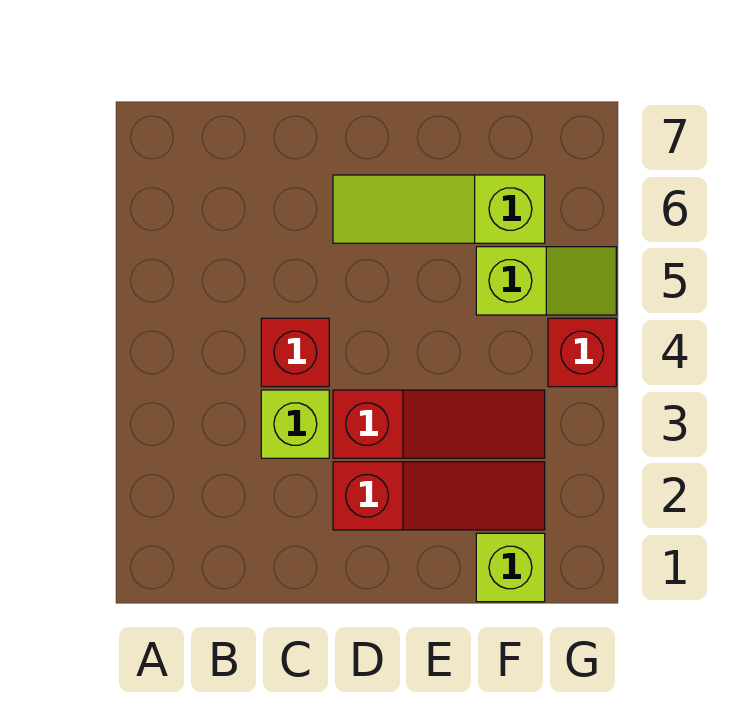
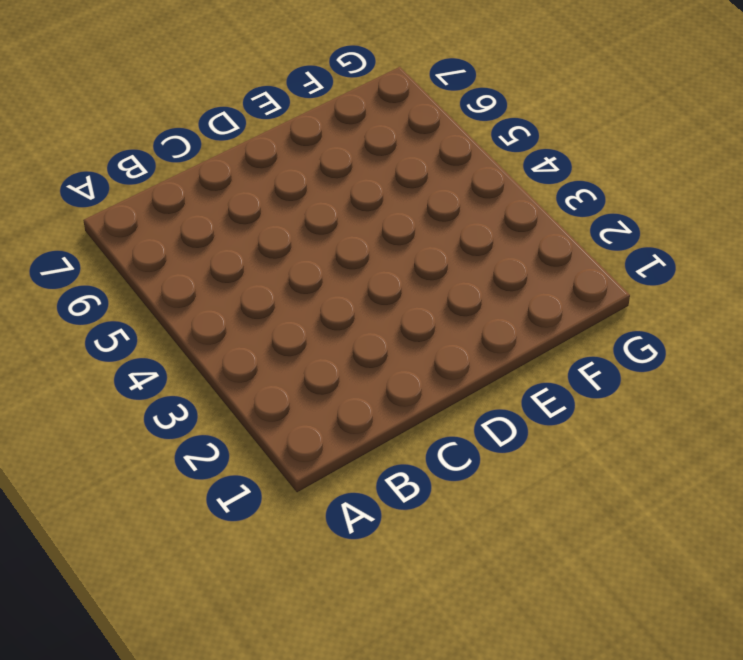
none -> lime 1x1 brick [261,390,329,458]
none -> red 1x1 brick [261,318,329,387]

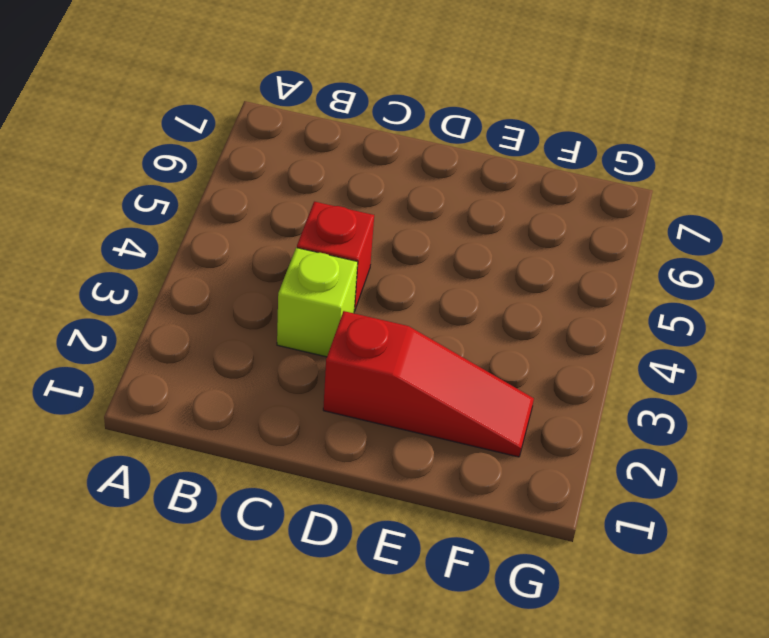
none -> red 1x3 slope [333,390,545,458]
none -> lime 1x3 slope [333,175,545,243]

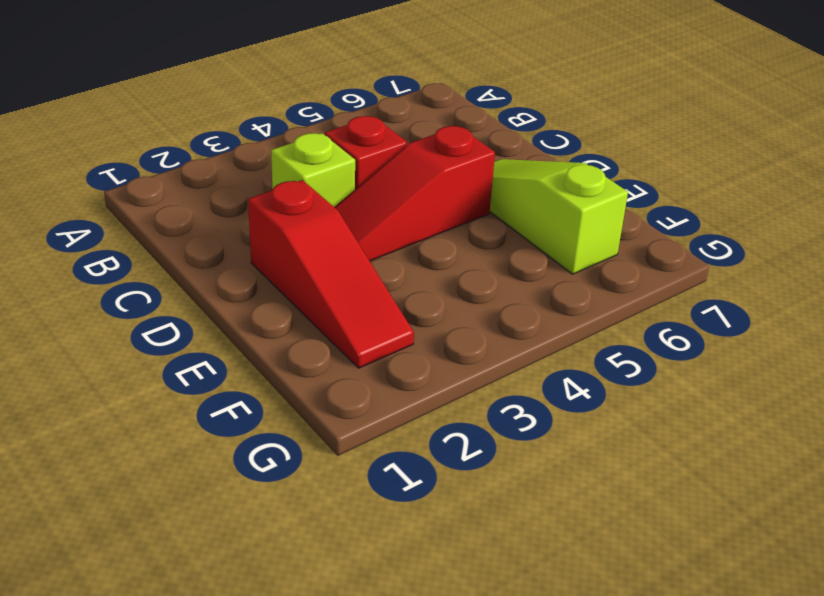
red 1x3 slope [335,126,495,261] -> red 1x3 slope turned to [333,390,545,458]
none -> lime 1x1 brick [476,533,545,602]
none -> lime 1x2 slope [476,247,616,315]

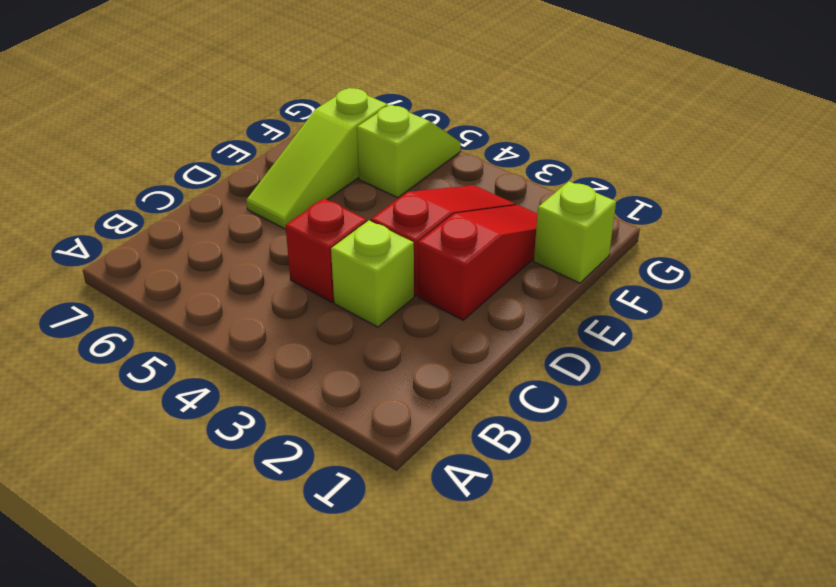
none -> red 1x1 brick [548,318,616,387]

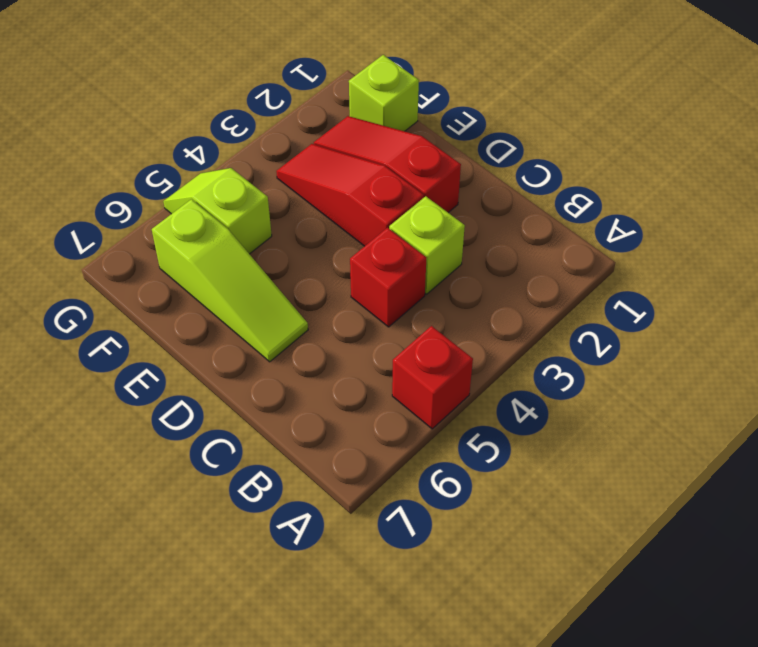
red 1x1 brick [392,326,473,429] -> red 1x1 brick moved to [548,318,616,387]

